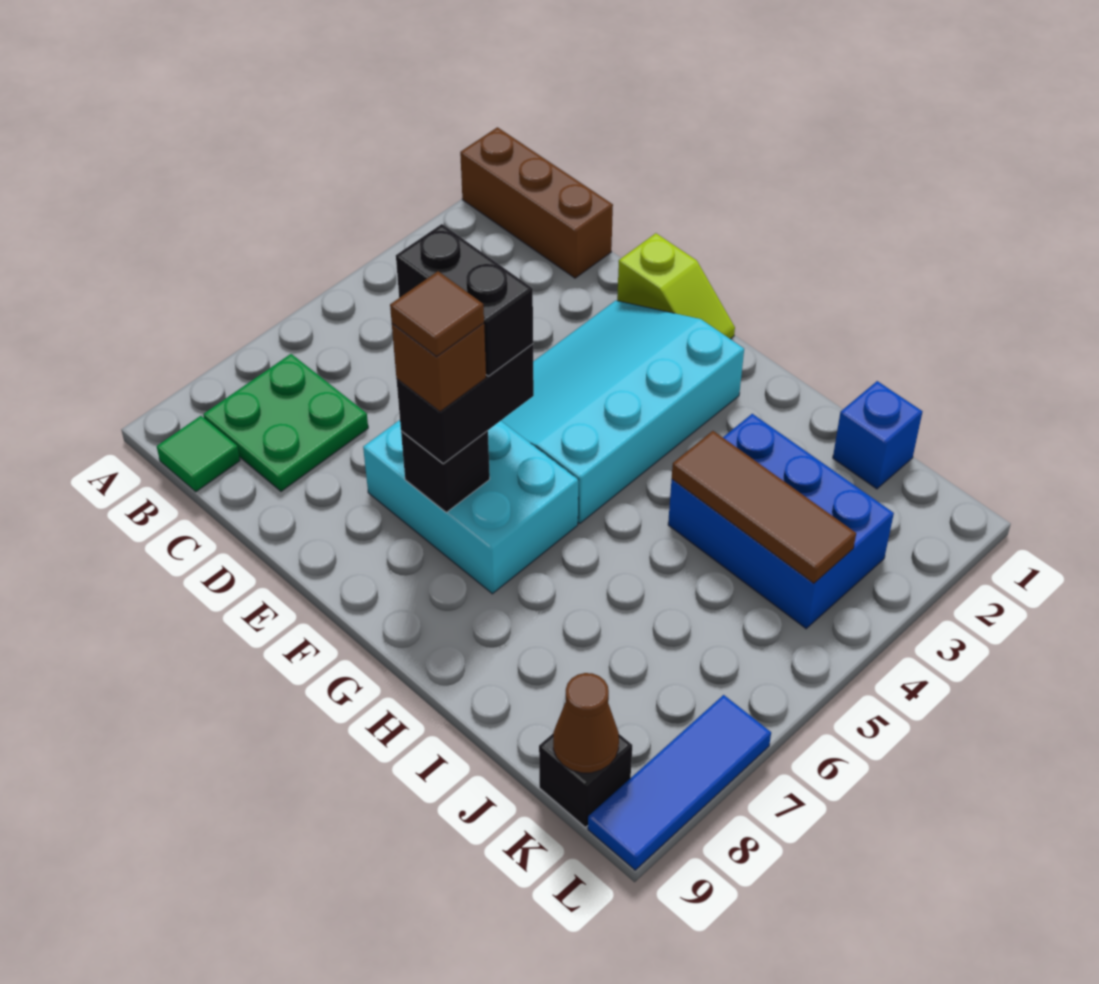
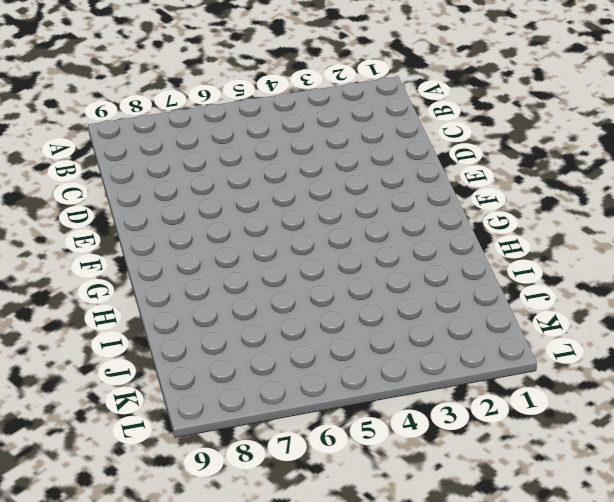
none -> brown 1x3 brick [460,127,613,278]
none -> green 2x2 plate [203,354,368,491]
none -> green 1x1 tile [157,416,240,492]

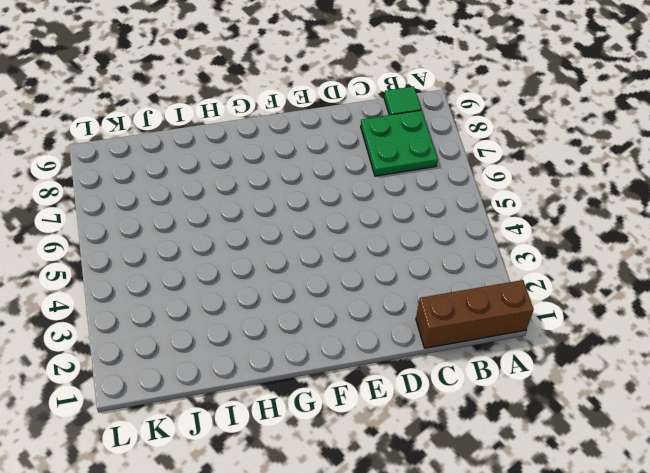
none -> lime 1x2 slope [617,233,735,339]
none -> cyan 3x4 slope [501,301,744,523]
none -> cyan 2x3 brick [363,420,578,594]

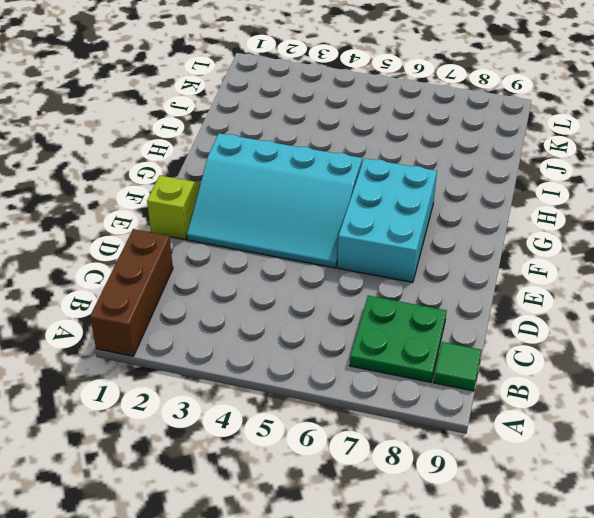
none -> blue 2x3 brick [668,414,894,629]
none -> blue 1x1 brick [833,381,922,489]
none -> black 1x1 brick [539,734,632,827]

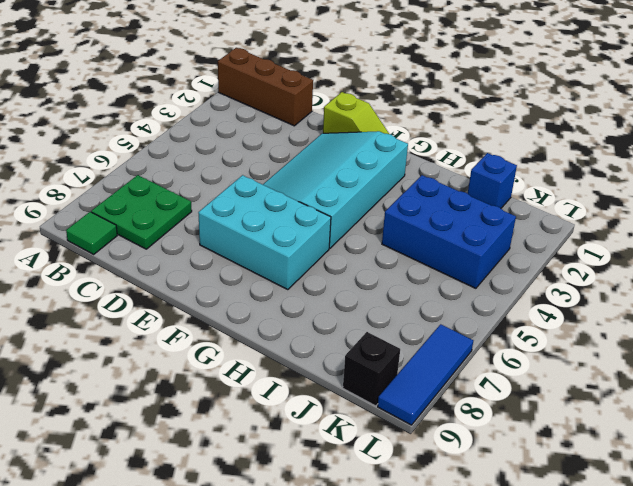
none -> black 1x1 brick [401,431,490,512]
none -> brown 1x3 tile [672,431,856,583]
none -> brown 1x1 cone [553,673,619,773]

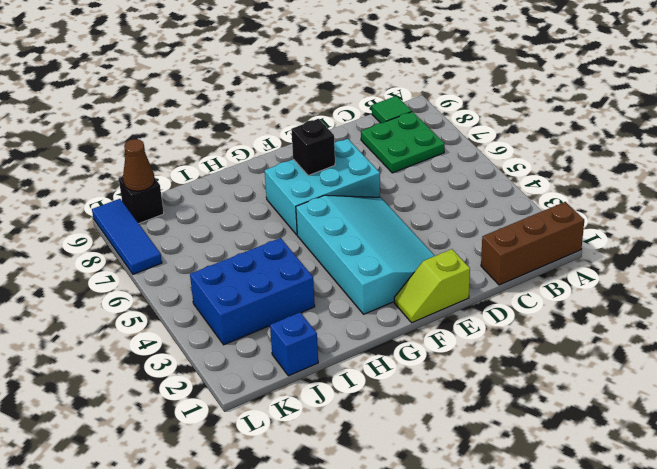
none -> brown 1x3 tile [672,431,856,583]
none -> black 1x2 brick [397,344,534,463]
none -> black 1x2 brick [396,224,533,376]

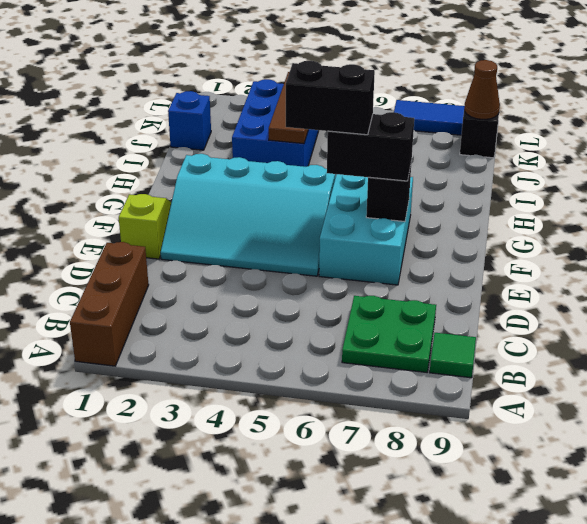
black 1x2 brick [286,61,375,135] -> black 1x2 brick turned to [396,224,533,376]
none -> brown 1x1 brick [392,323,486,412]
none -> brown 1x1 tile [390,271,484,357]

